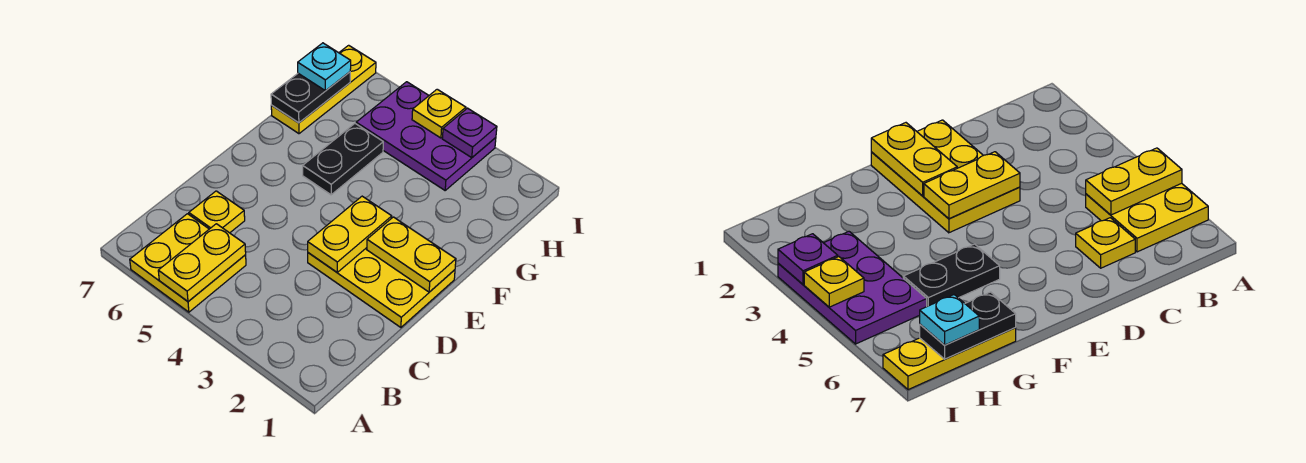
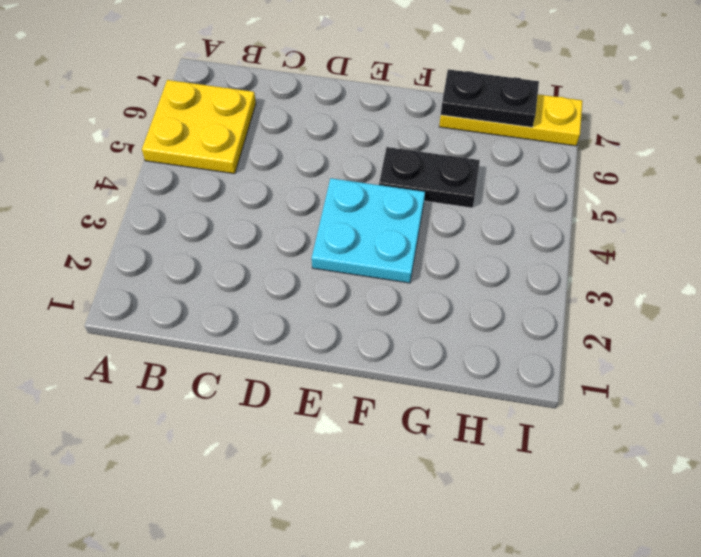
cyan 2x2 plate [312,178,425,283] -> yellow 2x3 plate [308,248,455,327]
none -> yellow 1x1 plate [189,191,245,233]
none -> purple 2x3 plate [356,82,496,190]
none -> yellow 1x2 plate [158,224,246,301]

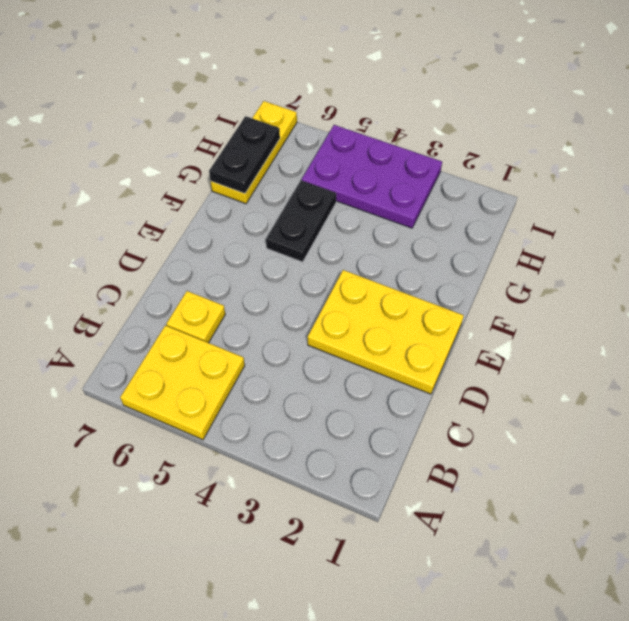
none -> yellow 1x2 plate [158,224,246,301]
none -> yellow 1x2 plate [308,196,392,272]
none -> yellow 1x2 plate [367,217,456,292]

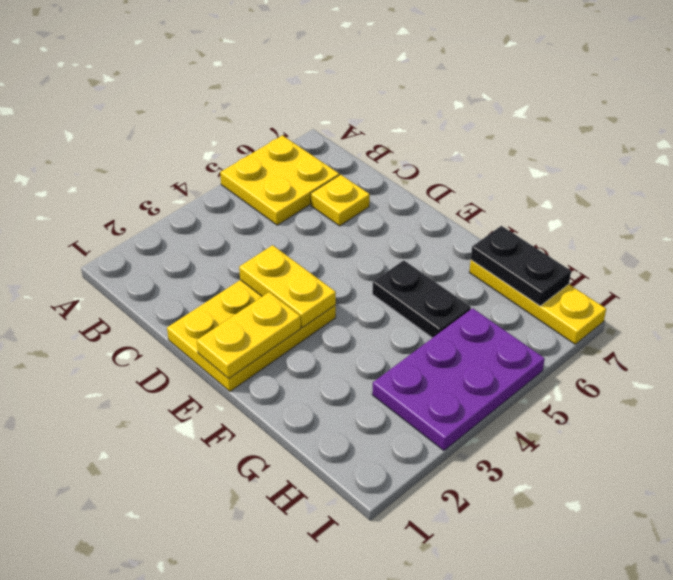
none -> yellow 1x2 plate [158,224,246,301]
none -> purple 1x1 plate [442,108,497,158]
none -> yellow 1x1 plate [412,89,466,138]

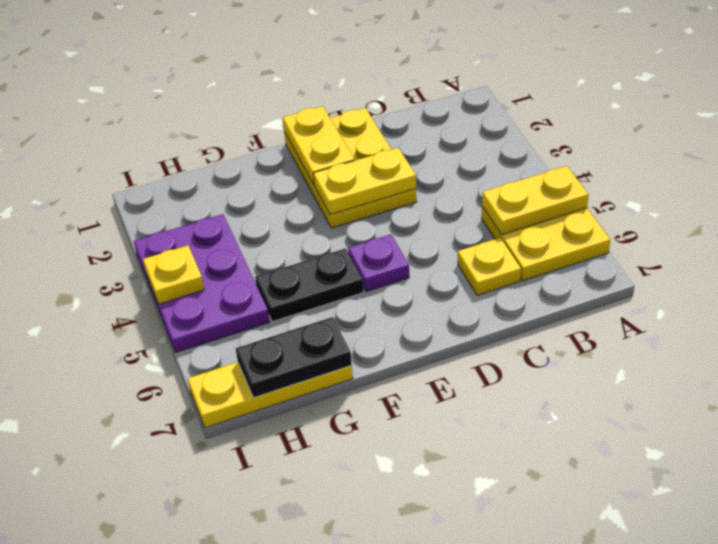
purple 1x1 plate [348,234,409,292] -> purple 1x1 plate moved to [442,108,497,158]
none -> cyan 1x1 plate [298,43,351,91]

